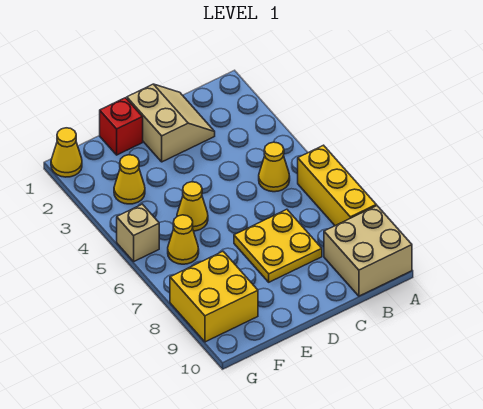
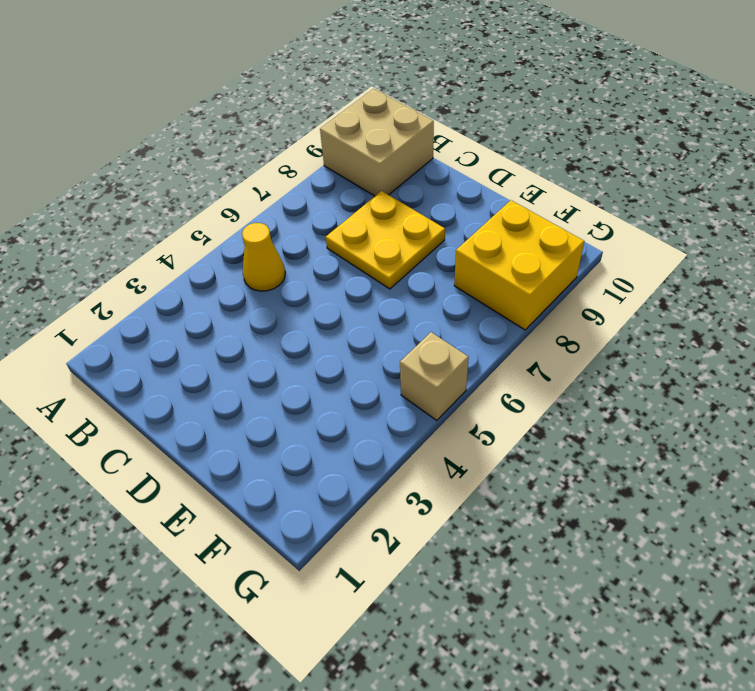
none -> yellow 1x3 brick [298,145,376,226]
none -> tan 2x2 slope [127,84,215,162]
none -> red 1x1 brick [100,98,143,155]

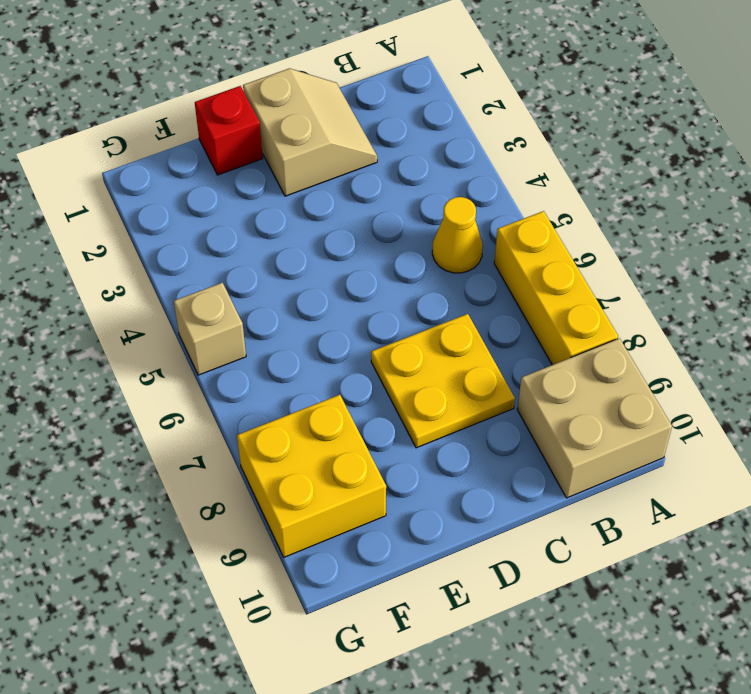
none -> yellow 1x1 cone [177,182,208,231]
none -> yellow 1x1 cone [114,155,145,204]
none -> yellow 1x1 cone [168,215,199,264]

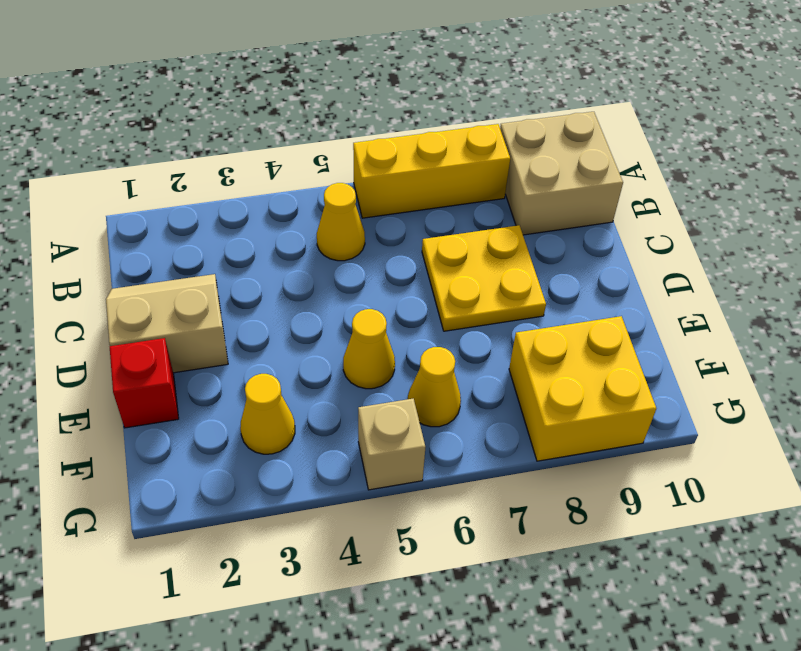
none -> yellow 1x1 cone [51,128,82,177]

